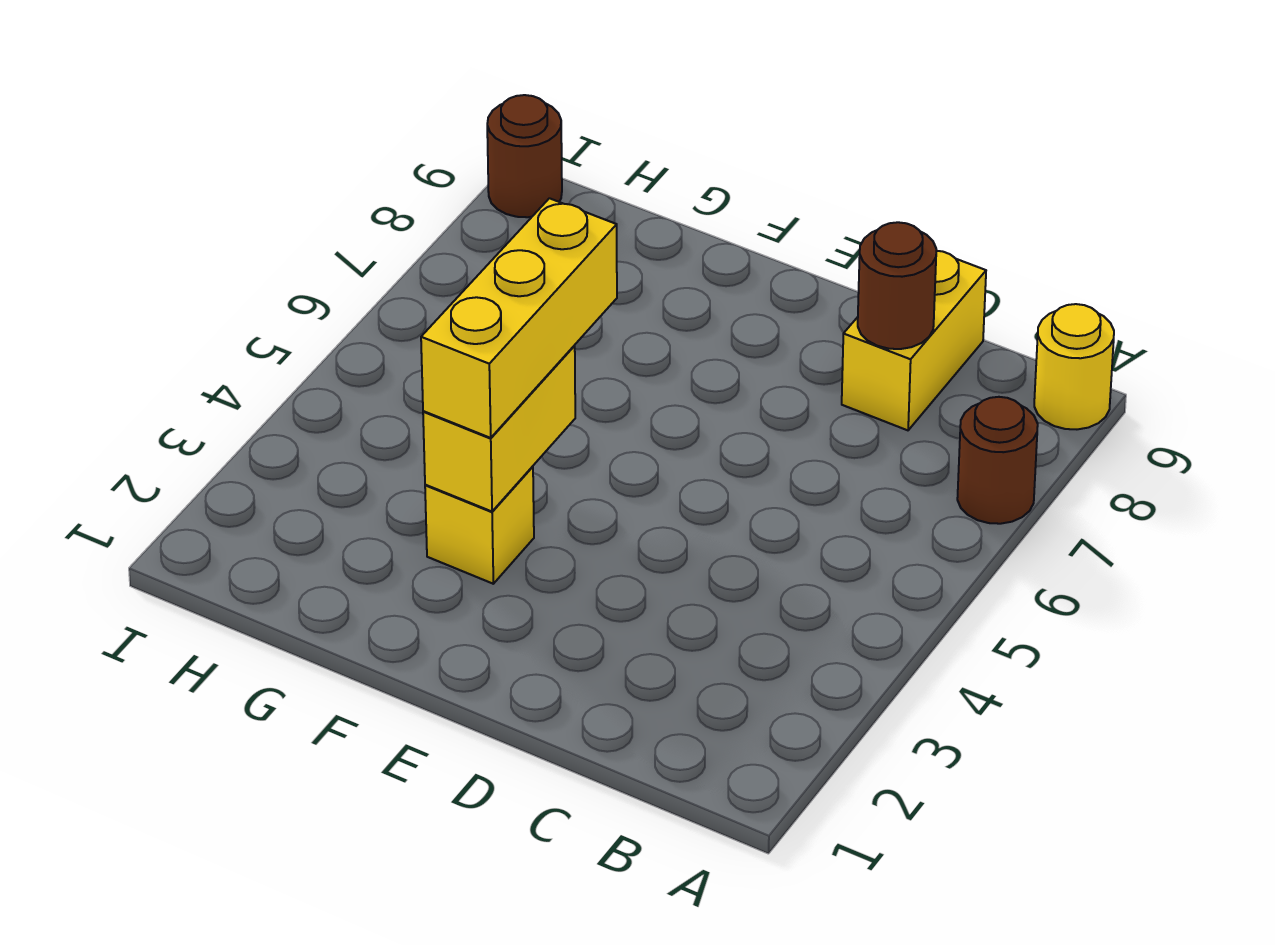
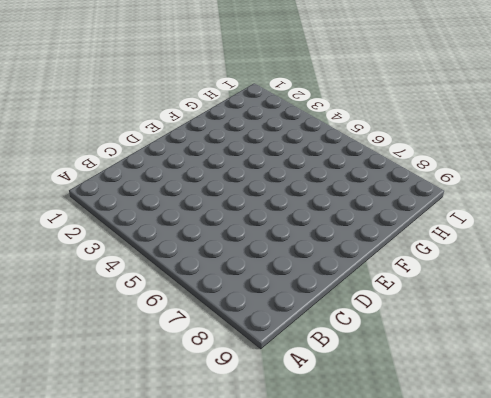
none -> brown 1x1 round brick [957,397,1038,524]
none -> yellow 1x1 round brick [1034,304,1114,429]

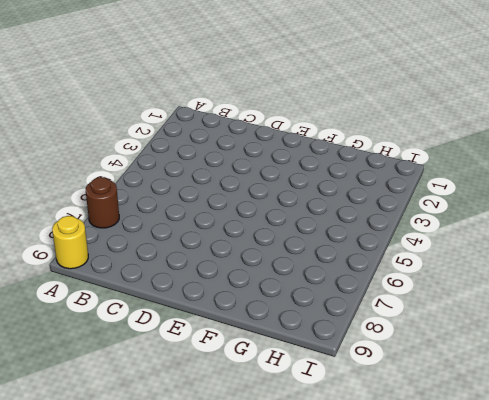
none -> yellow 1x2 brick [842,251,986,430]
none -> yellow 1x1 brick [425,466,534,584]

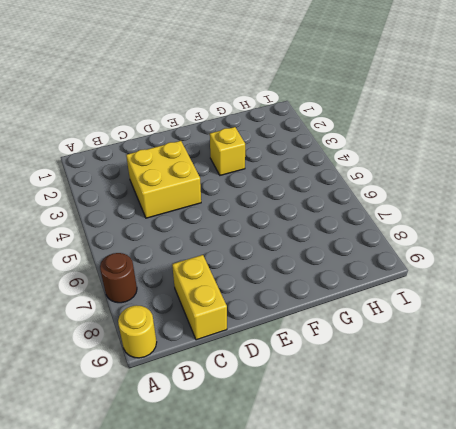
yellow 2x2 brick [126,141,201,218] -> none
none -> brown 1x1 round brick [487,95,562,217]
none -> brown 1x1 round brick [858,222,936,349]

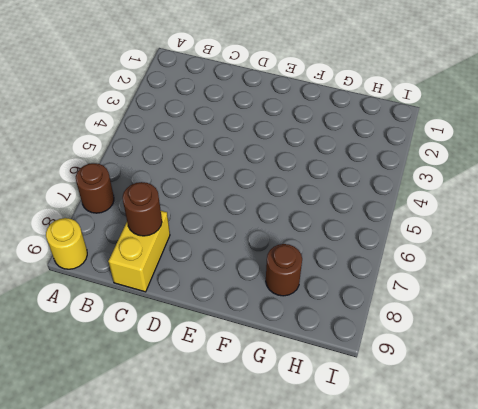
brown 1x1 round brick [266,244,302,296] -> brown 1x1 round brick moved to [487,95,562,217]
none -> yellow 1x1 brick [425,466,534,584]
none -> yellow 1x2 brick [423,345,575,511]

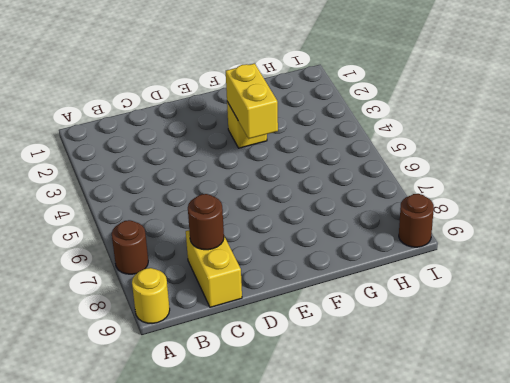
none -> yellow 1x3 brick [421,198,617,438]

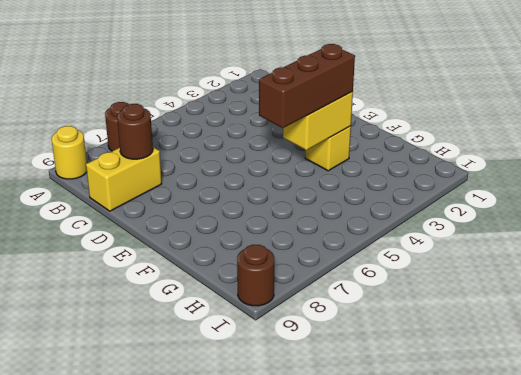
brown 1x3 brick [259,44,355,128] -> yellow 1x3 brick [421,198,617,438]

